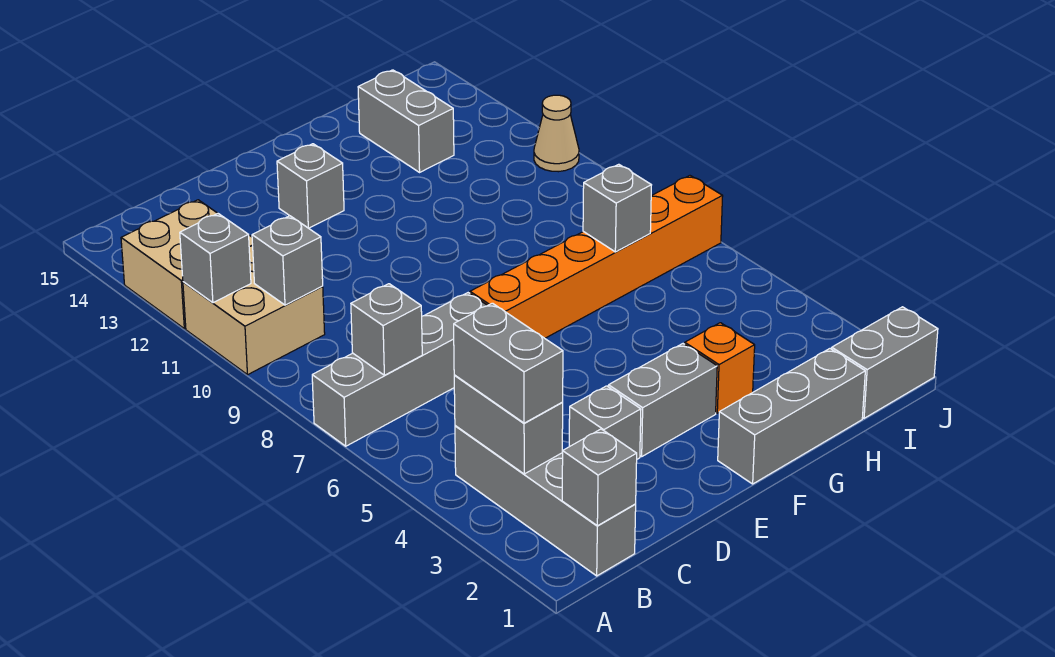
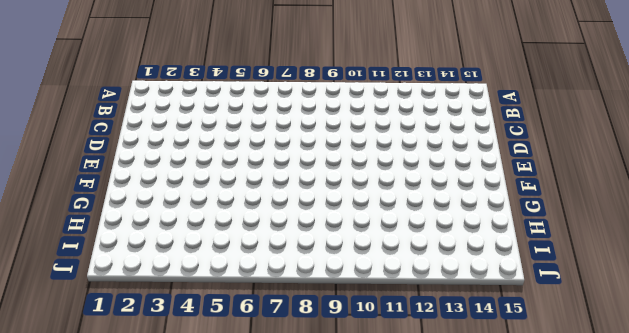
none -> grey 1x4 brick [312,293,487,446]
none -> tan 2x2 brick [183,246,325,375]
none -> tan 2x2 brick [121,200,253,329]

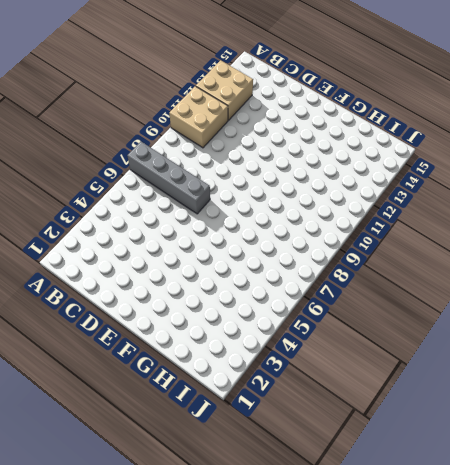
none -> grey 1x4 brick [455,426,636,576]
none -> grey 1x1 brick [569,386,641,459]
none -> grey 1x2 brick [608,344,717,457]

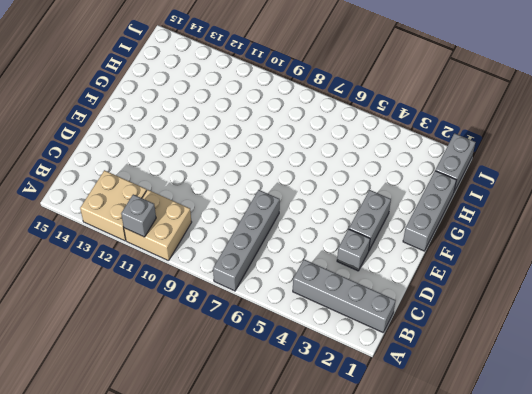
none -> orange 1x6 brick [470,176,723,338]
none -> grey 1x1 brick [277,144,344,228]
none -> orange 1x1 brick [685,323,755,413]

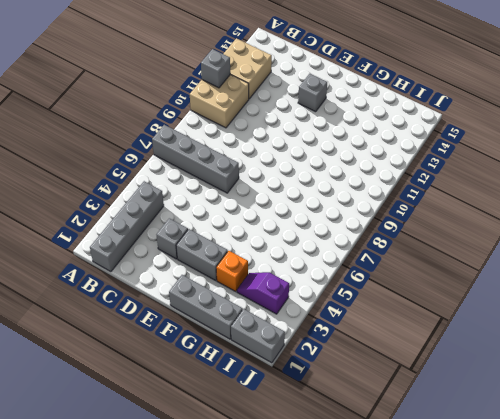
purple 1x2 slope [237,272,289,314] -> none
none -> orange 1x6 brick [470,176,723,338]
none -> grey 1x2 brick [358,70,454,172]
none -> tan 1x1 cone [534,95,579,172]

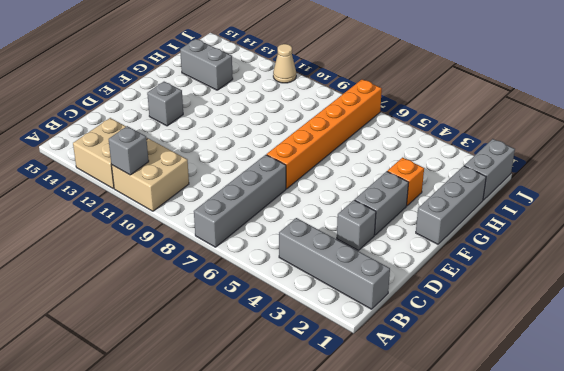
none -> grey 1x1 brick [562,429,637,526]
none -> grey 1x2 brick [454,375,563,474]
none -> grey 1x1 brick [351,284,422,375]

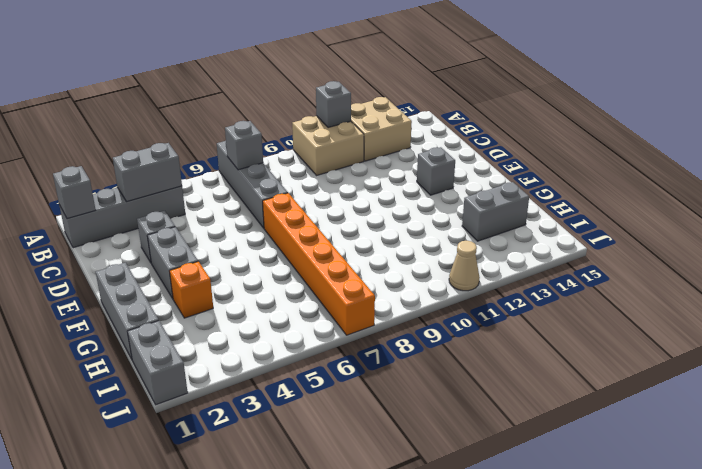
none -> grey 1x1 brick [252,216,323,305]
none -> grey 1x1 brick [583,164,651,252]
none -> grey 1x2 brick [454,303,563,423]

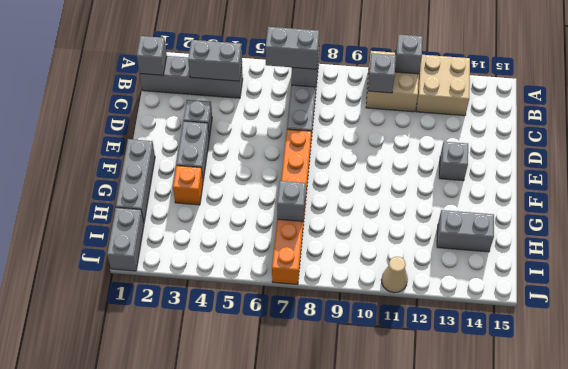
grey 1x2 brick [265,27,319,69] -> grey 1x2 brick moved to [454,303,563,423]

